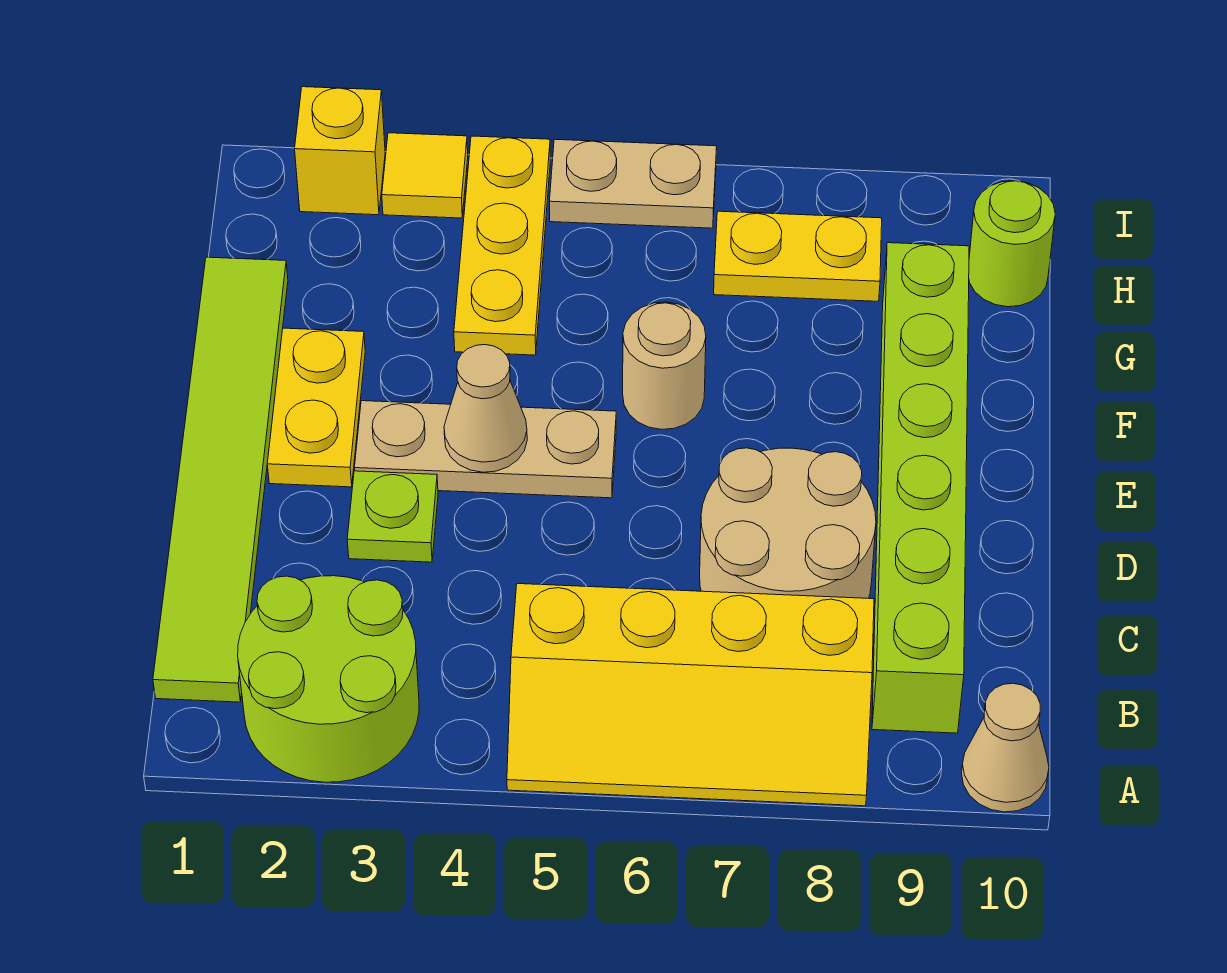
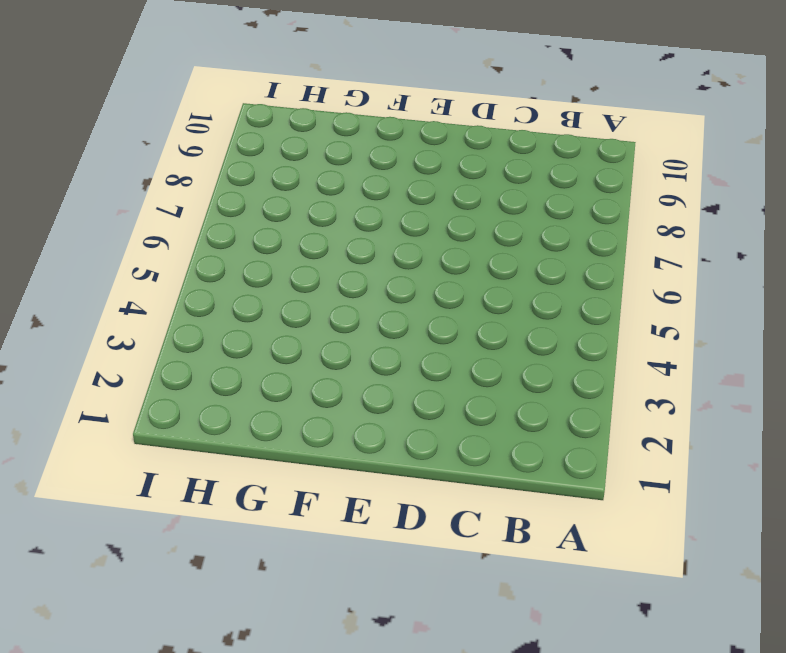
none -> lime 2x2 round brick [238,576,419,782]
none -> yellow 2x4 slope [507,584,874,806]
none -> tan 1x1 cone [962,683,1049,812]

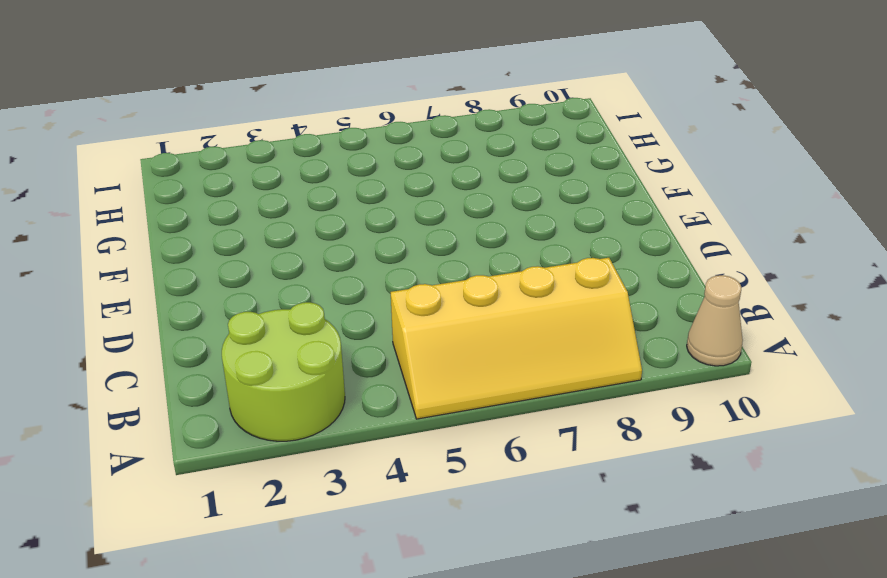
none -> lime 1x6 tile [153,257,288,702]
none -> lime 1x6 brick [872,243,969,733]
none -> tan 2x2 round brick [700,448,876,598]

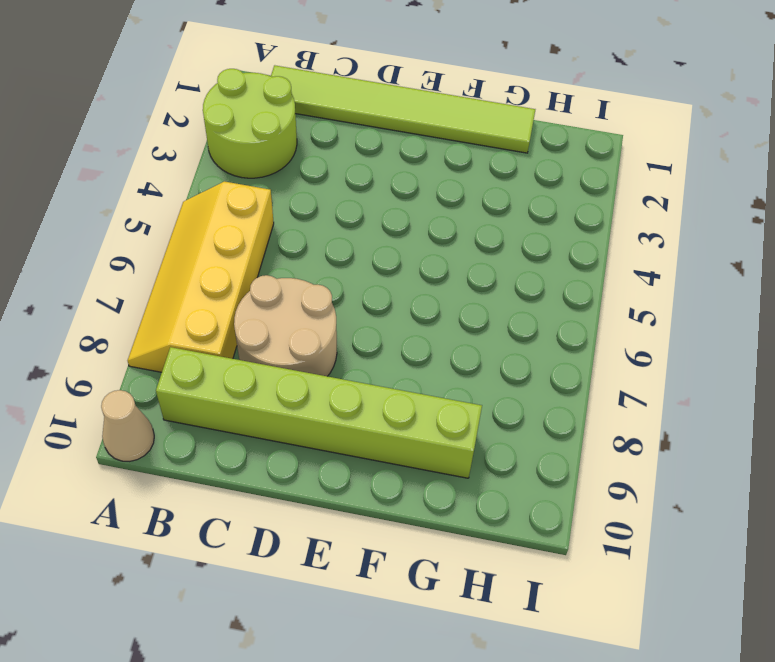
none -> lime 1x1 plate [347,471,438,562]
none -> yellow 1x2 plate [267,328,365,487]
none -> tan 1x3 plate [355,401,616,498]

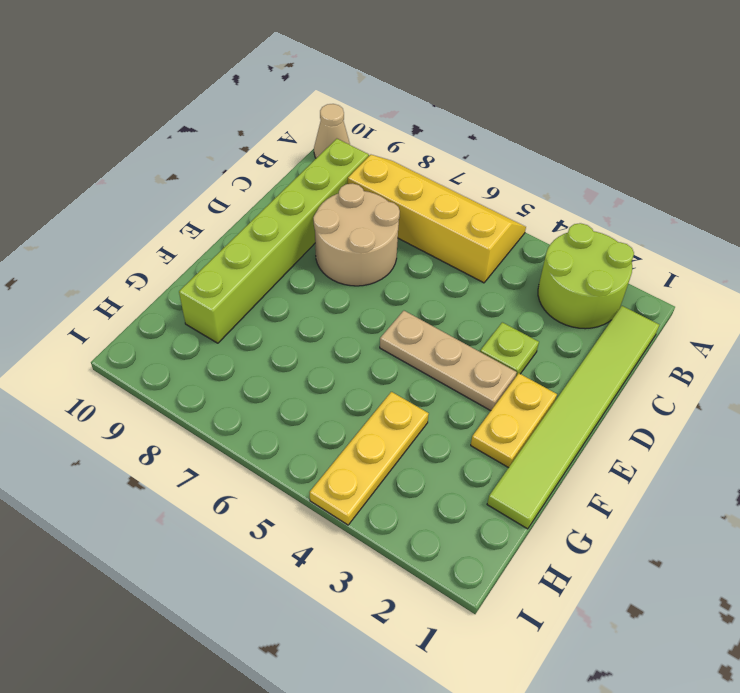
none -> tan 1x1 round brick [623,302,706,429]
none -> yellow 1x2 plate [714,211,882,301]
none -> lime 1x1 round brick [969,181,1055,307]

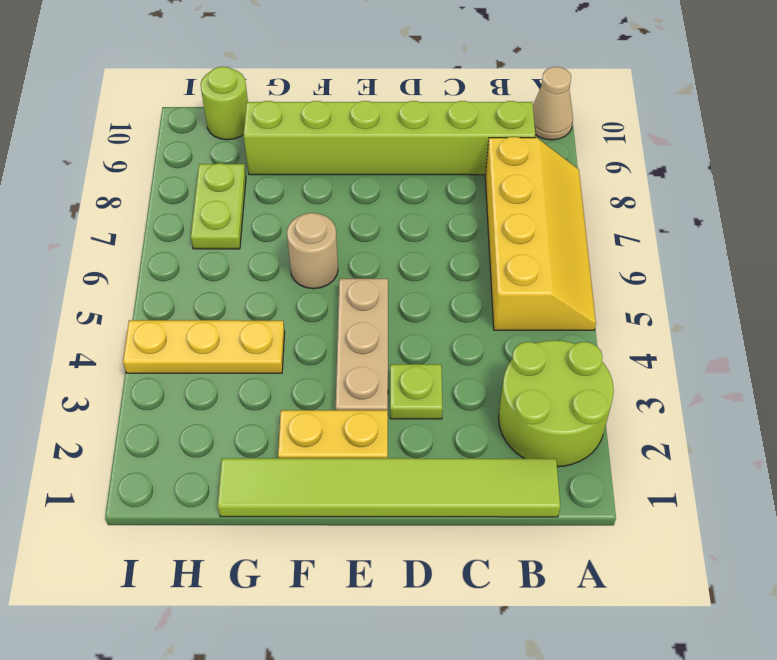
lime 1x2 plate [191,163,246,249] -> yellow 1x2 plate [714,211,882,301]
none -> tan 2x2 round brick [700,448,876,598]
none -> yellow 1x1 brick [295,87,385,215]
none -> yellow 1x1 tile [382,133,468,218]

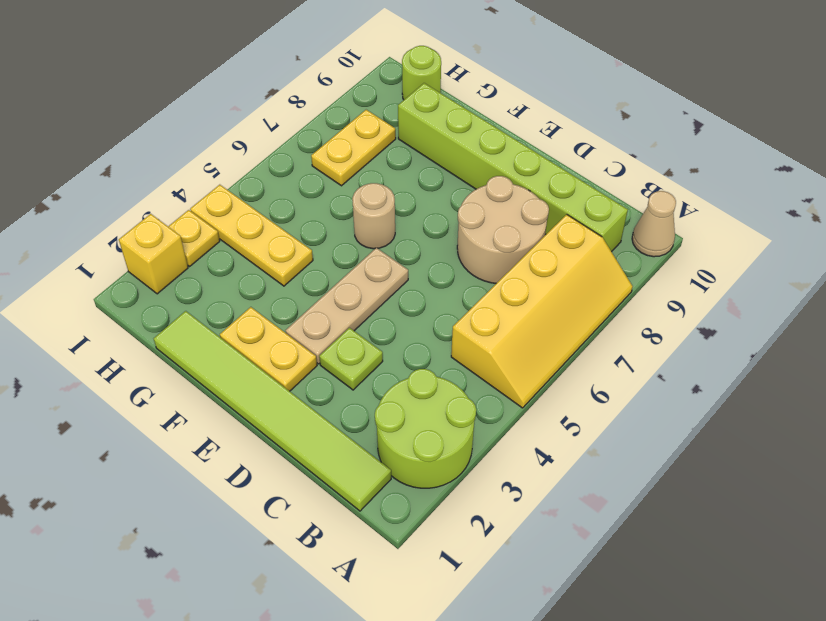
yellow 1x1 plate [168,210,220,266] -> yellow 1x1 tile [382,133,468,218]
none -> tan 1x2 plate [549,139,717,228]
none -> tan 1x1 cone [444,345,527,472]

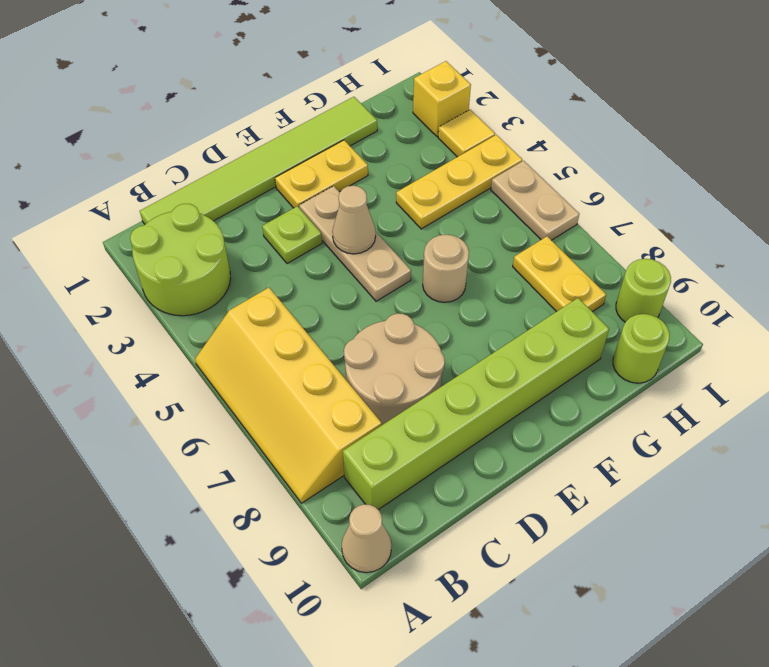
lime 1x1 round brick [616,259,671,322] -> none

